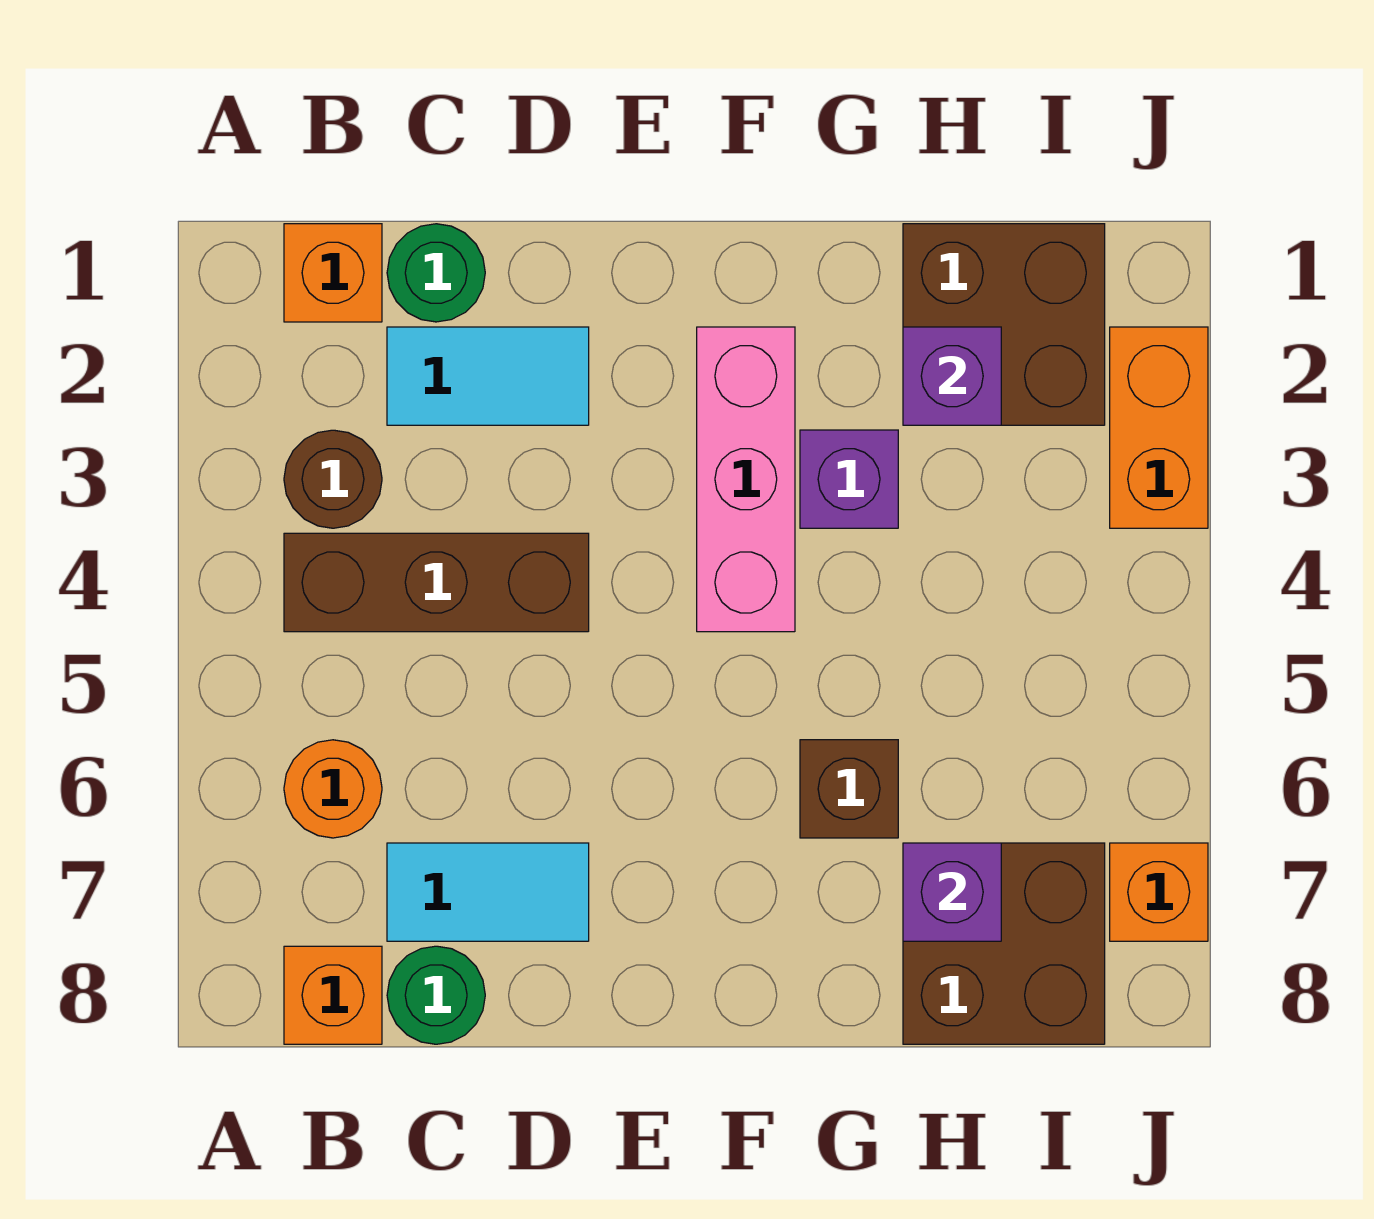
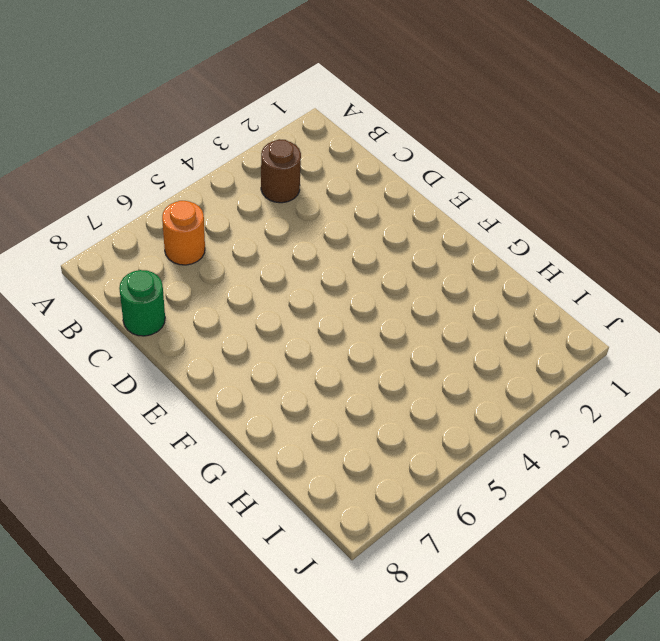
none -> orange 1x1 brick [284,224,382,322]
none -> brown 1x3 brick [284,533,589,632]
none -> orange 1x1 brick [284,946,382,1044]

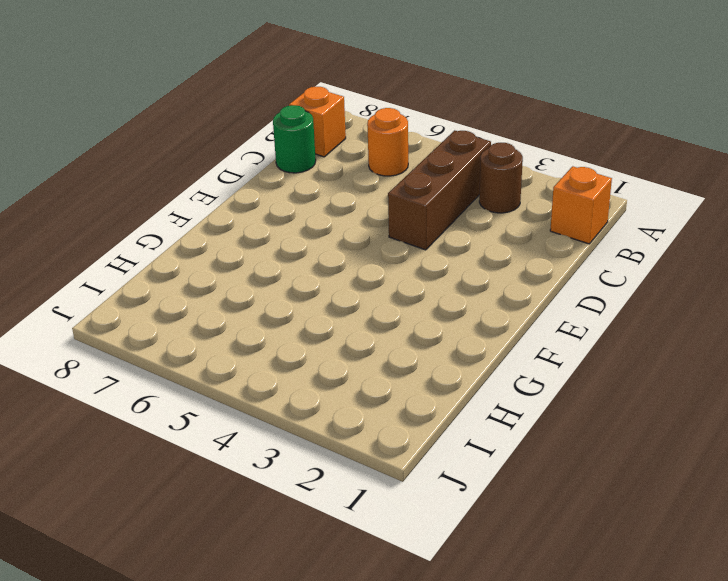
none -> green 1x1 round brick [387,224,485,322]
none -> cyan 1x2 tile [387,327,589,425]
none -> cyan 1x2 tile [387,843,589,941]

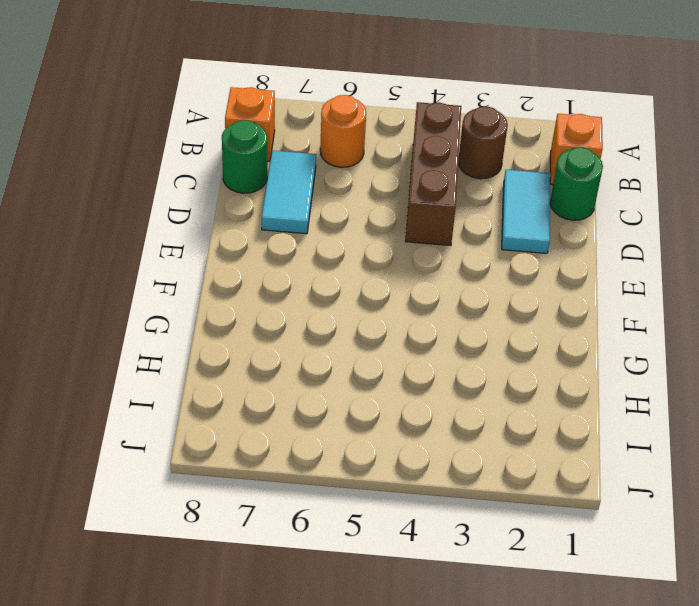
none -> pink 1x3 brick [697,327,795,632]
none -> purple 1x1 brick [800,430,898,528]
none -> brown 1x1 brick [800,740,898,838]

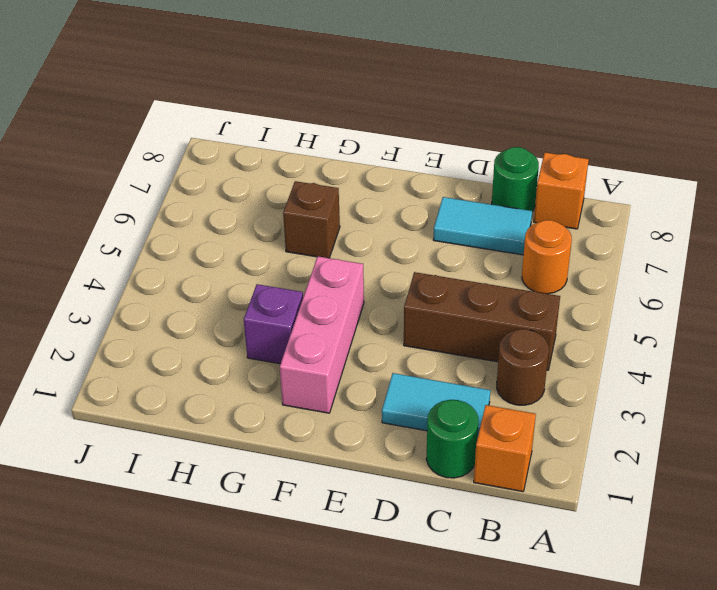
none -> brown 2x2 brick [903,224,1105,425]
none -> brown 2x2 brick [903,843,1105,1044]
none -> orange 1x2 brick [1110,327,1208,528]

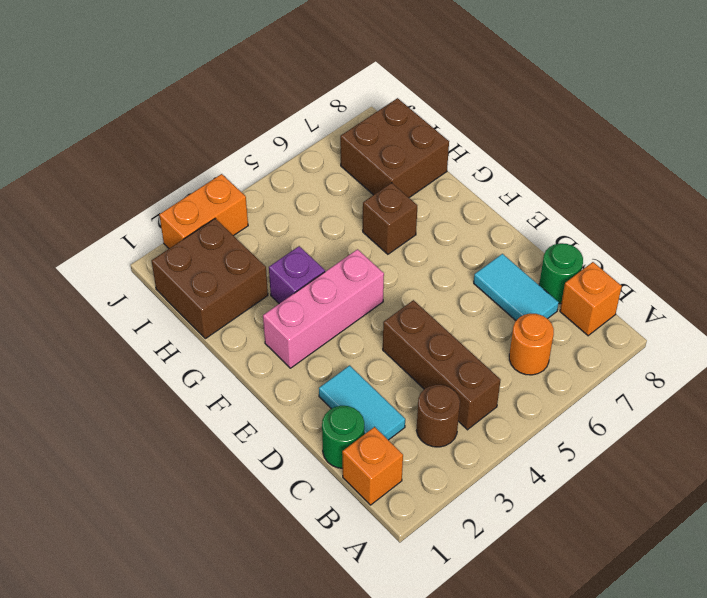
none -> orange 1x1 brick [1110,843,1208,941]
none -> purple 1x1 brick [903,327,1001,425]
none -> purple 1x1 brick [903,843,1001,941]

